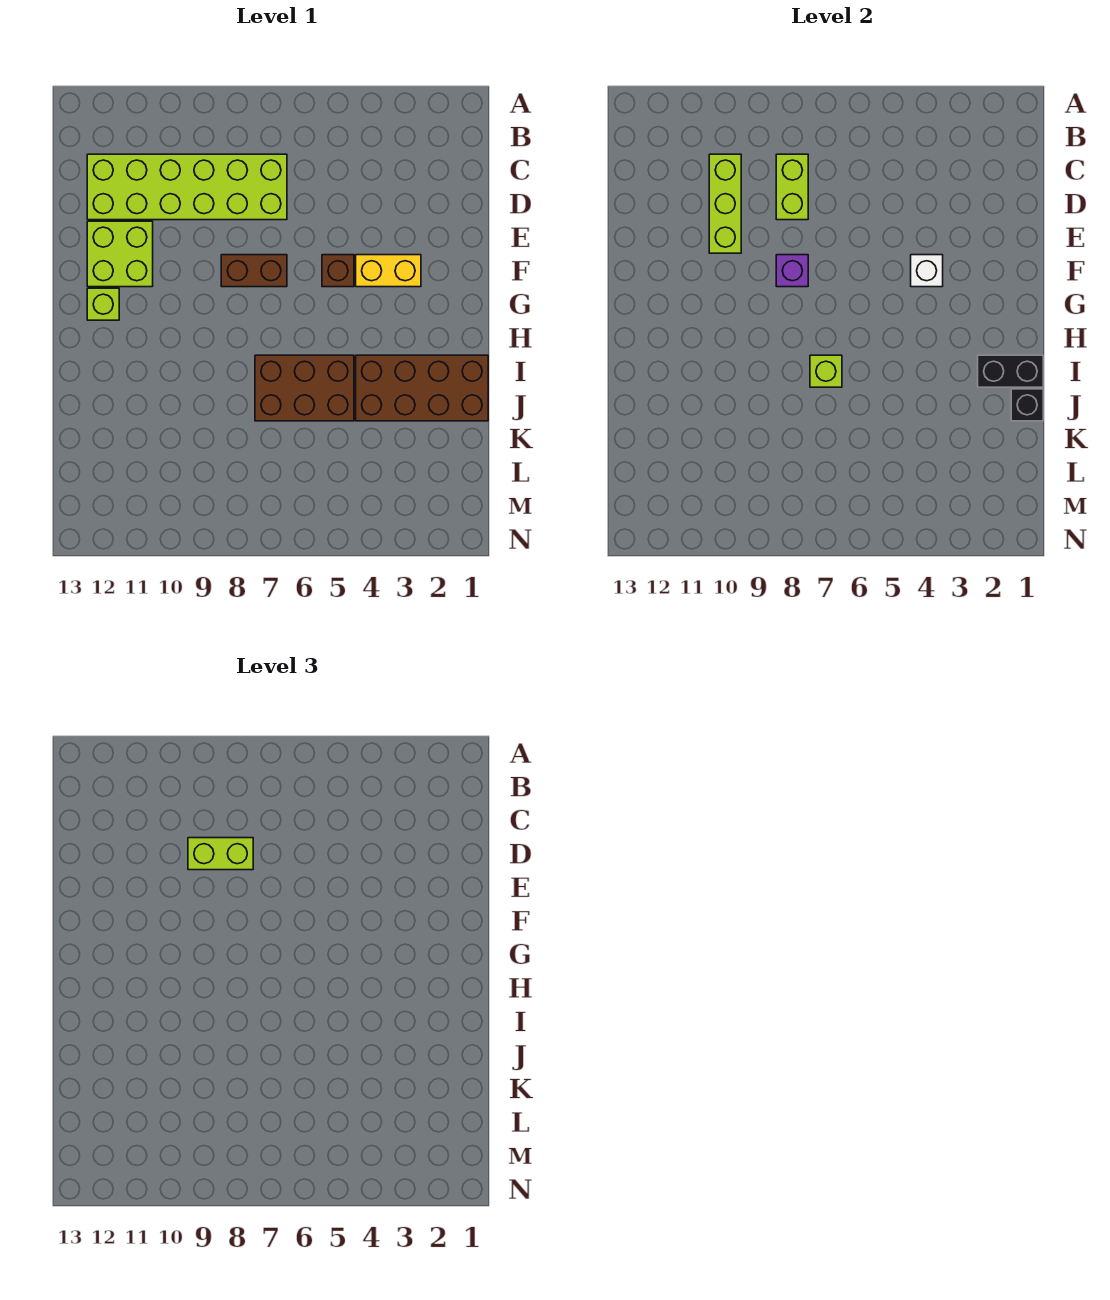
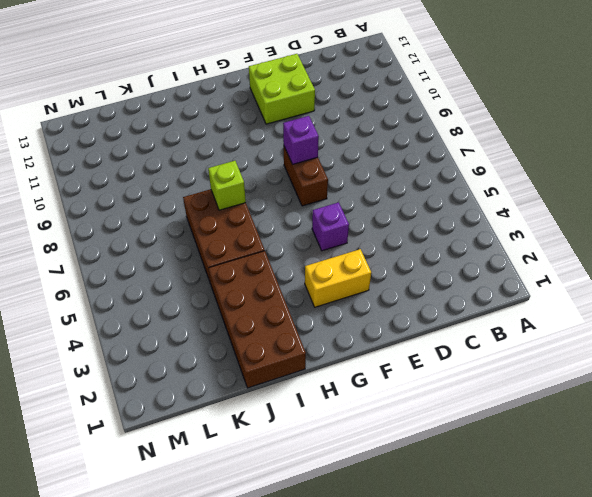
yellow 1x2 brick [305,249,371,307] -> yellow 1x2 brick turned to [356,255,421,287]
purple 1x1 brick [312,202,349,251] -> brown 1x1 brick [322,255,354,287]
none -> lime 2x6 brick [87,154,287,220]
none -> lime 1x1 brick [87,288,119,320]
none -> lime 1x2 brick [776,154,808,220]

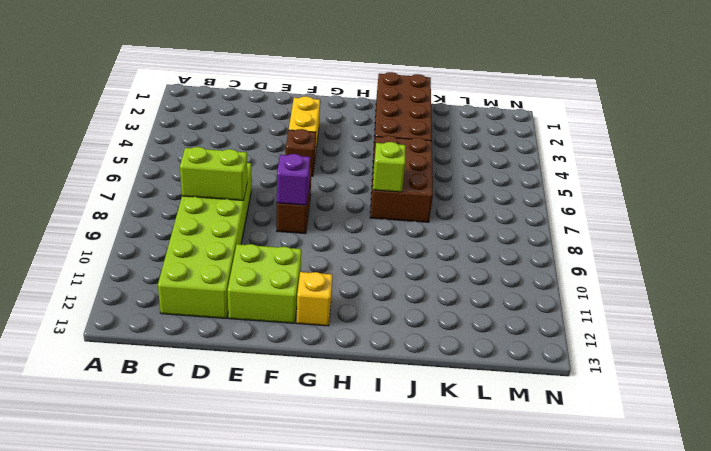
yellow 1x1 brick [296,272,332,326] -> lime 1x1 brick [87,288,119,320]
none -> lime 1x3 brick [709,154,741,253]
none -> white 1x1 brick [911,255,943,287]
none -> black 1x2 brick [978,355,1043,387]

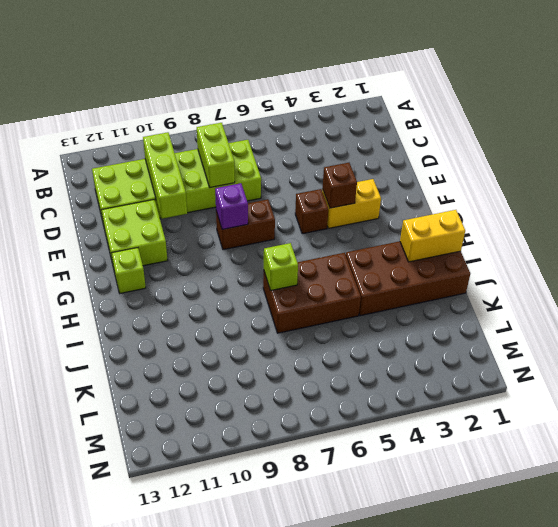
brown 1x1 brick [323,163,357,208] -> white 1x1 brick [911,255,943,287]
yellow 1x2 brick [400,210,465,262] -> black 1x2 brick [978,355,1043,387]
none -> black 1x1 brick [1011,389,1043,421]
none -> lime 1x2 brick [188,838,253,870]

